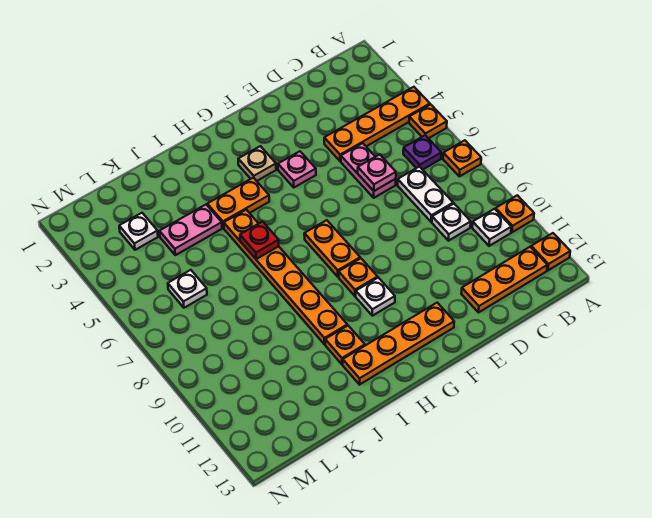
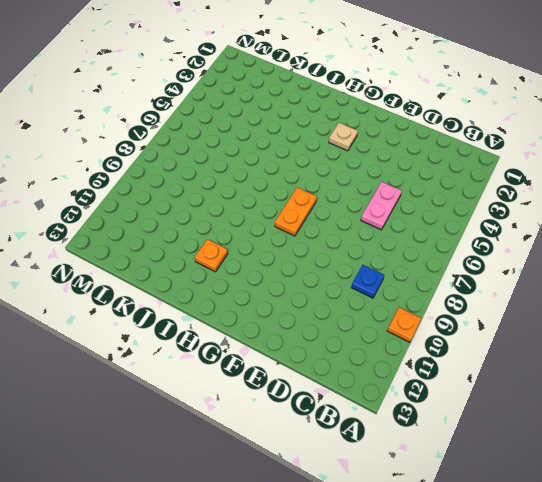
blue 1x1 plate [351,265,384,298] -> white 1x1 plate [432,204,471,241]
none -> orange 1x4 plate [324,87,430,161]
none -> orange 1x1 plate [409,104,447,138]
none -> orange 1x1 plate [443,140,481,176]

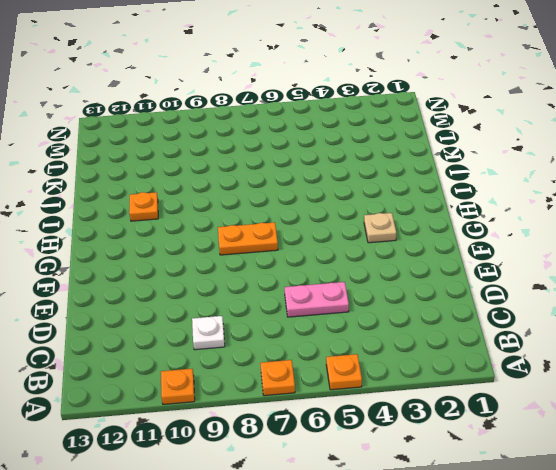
none -> orange 1x4 plate [324,87,430,161]
none -> orange 1x1 plate [531,233,570,270]
none -> purple 1x1 plate [403,135,441,170]

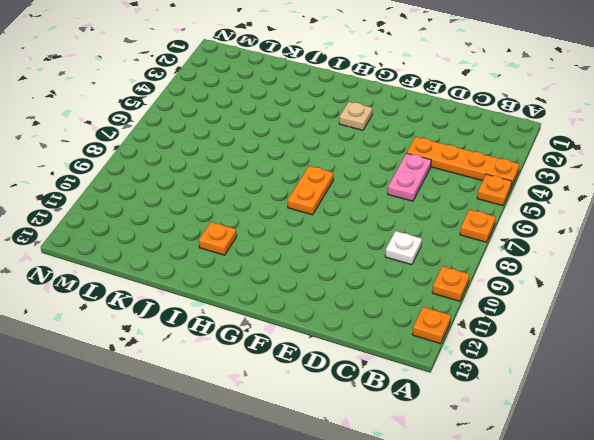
none -> purple 1x1 plate [403,135,441,170]
none -> white 1x1 plate [472,209,511,246]
none -> orange 1x3 plate [461,247,547,312]

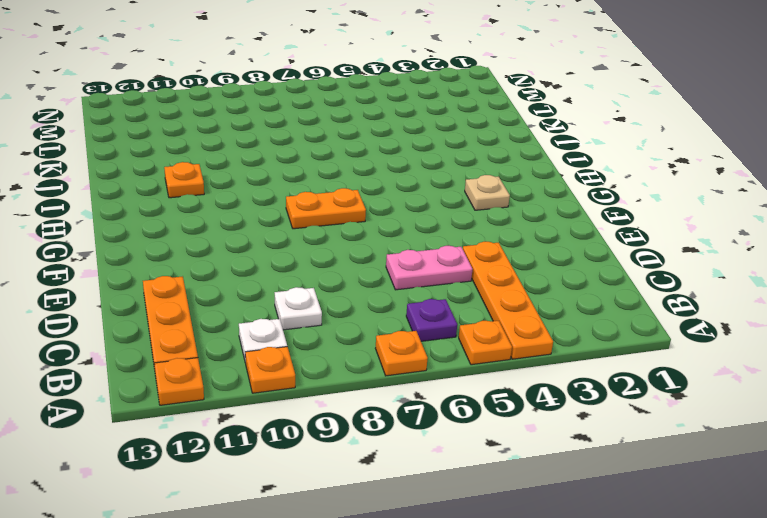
none -> white 1x2 plate [398,166,453,222]
none -> pink 1x1 plate [278,151,316,187]
none -> orange 1x4 plate [343,303,454,385]

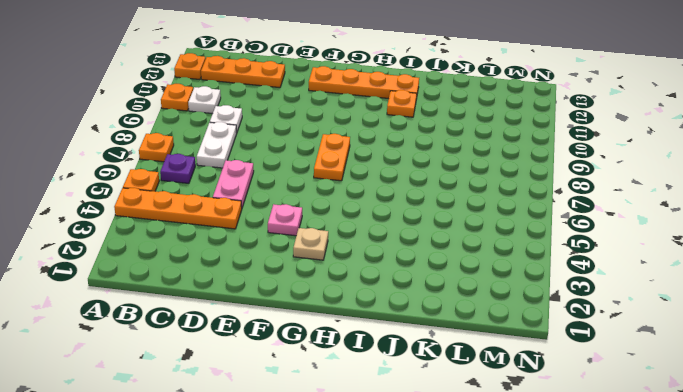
none -> orange 1x1 plate [339,258,378,296]
none -> white 1x1 plate [356,278,395,316]
none -> orange 1x2 plate [207,178,269,228]

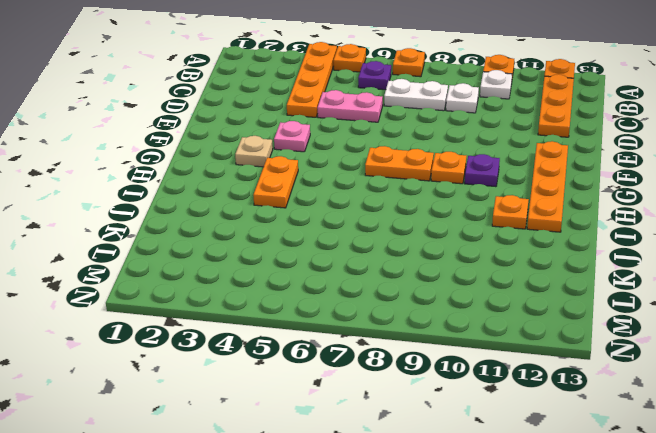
purple 1x1 plate [465,154,500,187] -> white 1x1 plate [356,278,395,316]
none -> orange 1x6 plate [224,210,347,344]
none -> pink 1x2 plate [159,205,222,255]
none -> white 1x1 plate [119,213,158,250]

